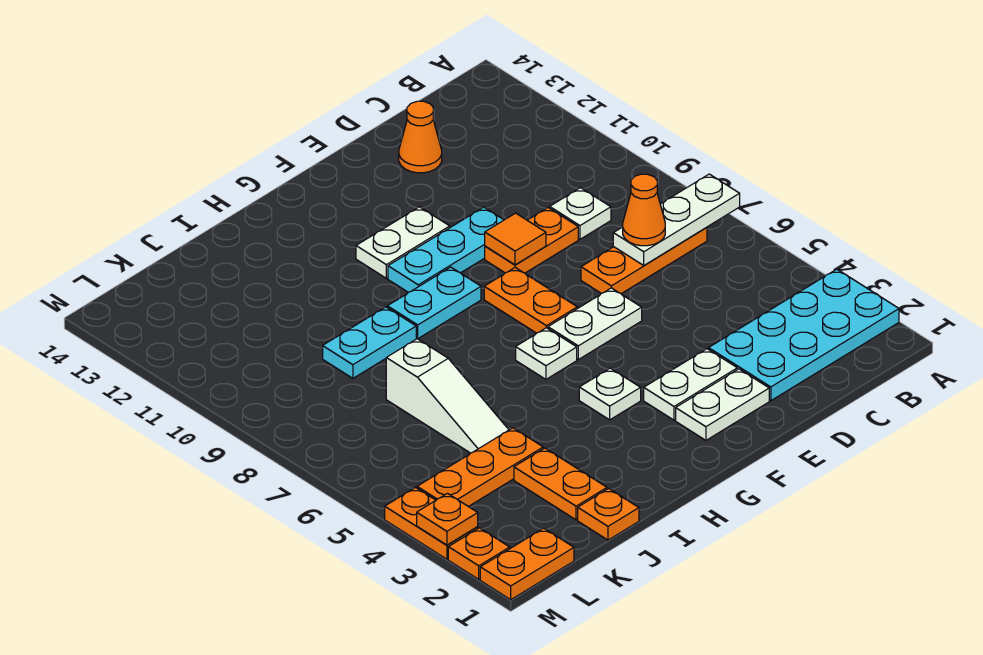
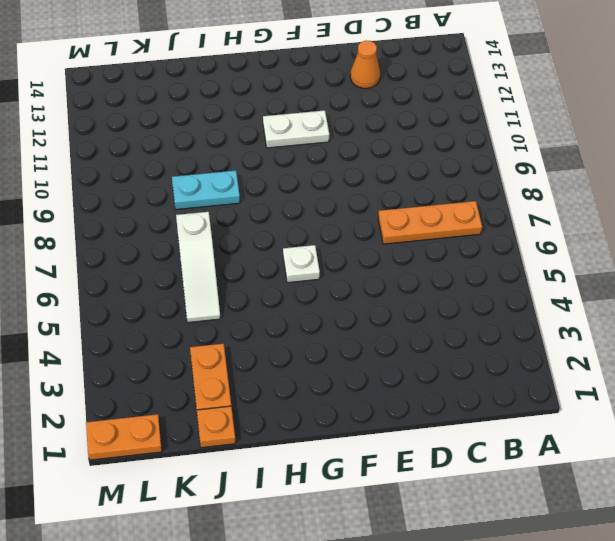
none -> cyan 2x4 plate [709,269,899,401]
none -> white 1x1 plate [550,188,611,239]
none -> orange 1x2 plate [485,208,578,273]

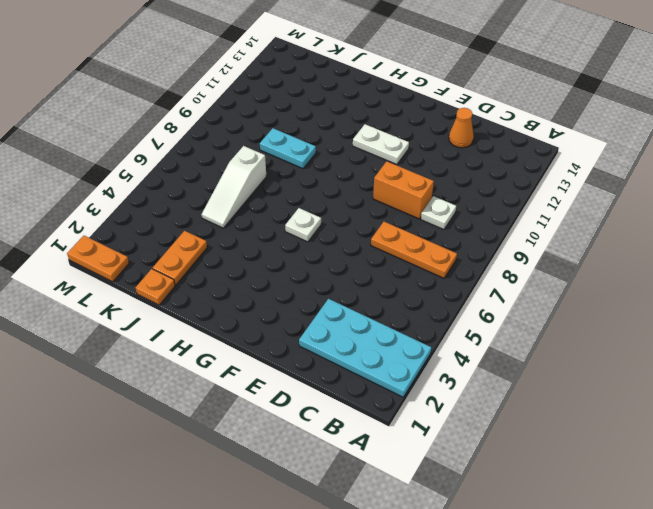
orange 1x2 brick [373,161,434,219] -> orange 1x2 plate [485,208,578,273]
none -> white 1x2 plate [676,369,769,440]
none -> white 1x2 plate [644,349,737,420]
none -> white 1x2 plate [548,288,642,359]

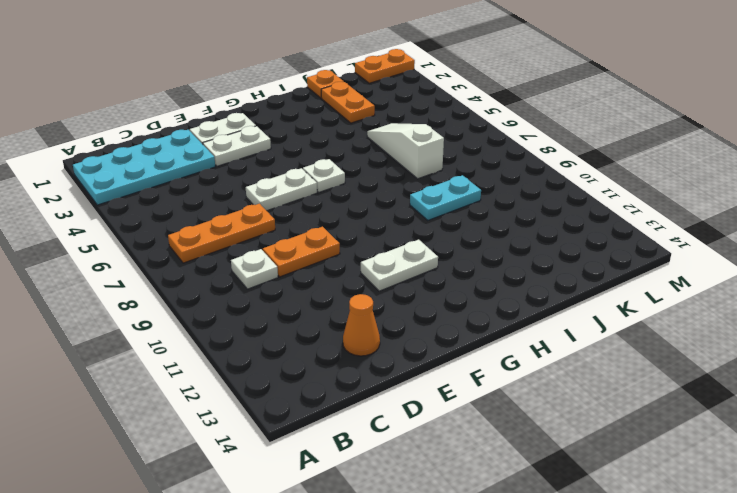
none -> cyan 1x3 plate [388,207,503,292]
none -> orange 1x2 plate [484,268,577,333]
none -> white 1x1 plate [579,368,641,420]

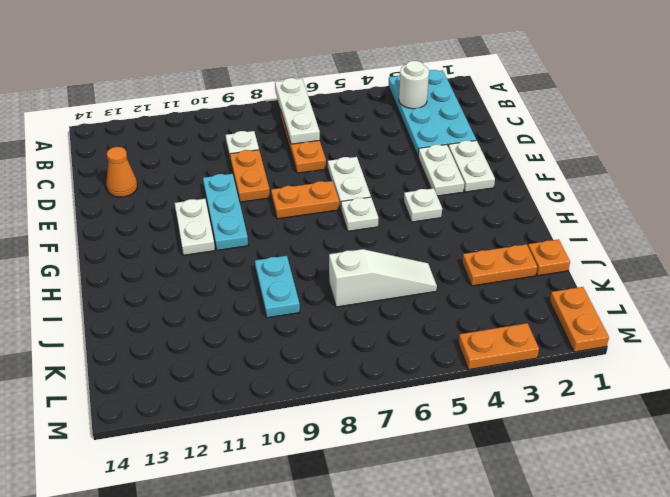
white 1x1 round brick [399,61,429,109] -> none
none -> cyan 1x2 plate [387,267,481,339]
none -> orange 1x3 plate [417,428,543,507]
none -> orange 1x1 plate [448,528,510,579]

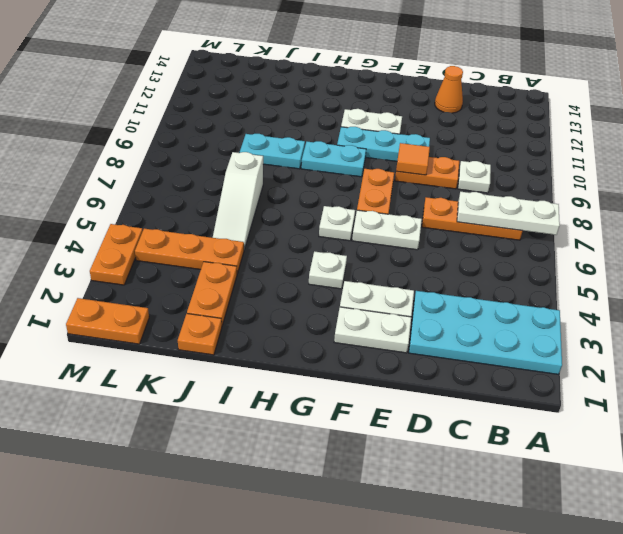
none -> orange 1x1 plate [448,528,510,579]
none -> orange 1x1 plate [417,493,478,545]
none -> orange 1x1 cone [623,174,665,246]

